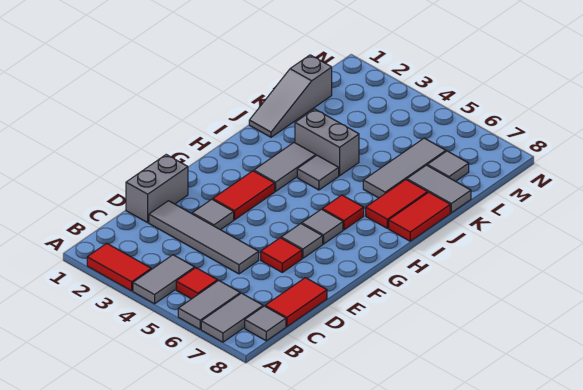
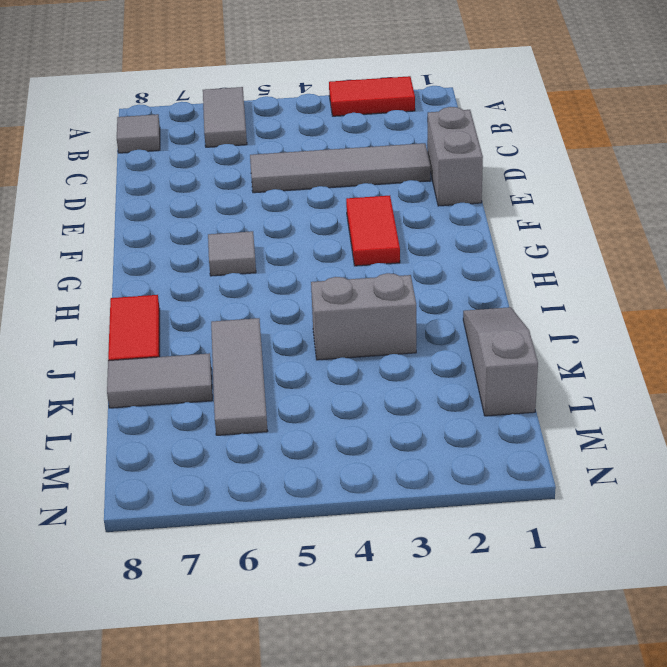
none -> grey 1x2 tile [133,255,195,304]
none -> grey 1x2 tile [201,293,263,342]
none -> red 1x1 tile [176,268,218,299]

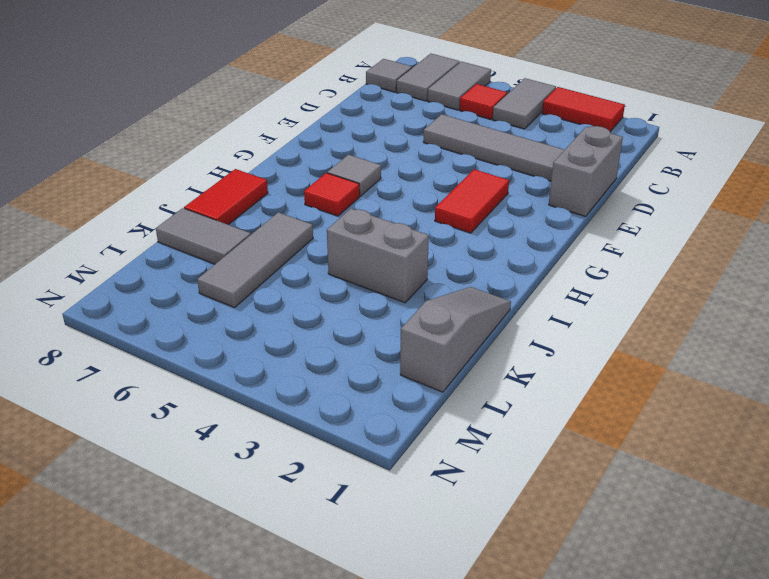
none -> red 1x2 tile [265,278,327,327]
none -> grey 1x1 tile [192,199,234,230]
none -> red 1x1 tile [261,238,302,272]

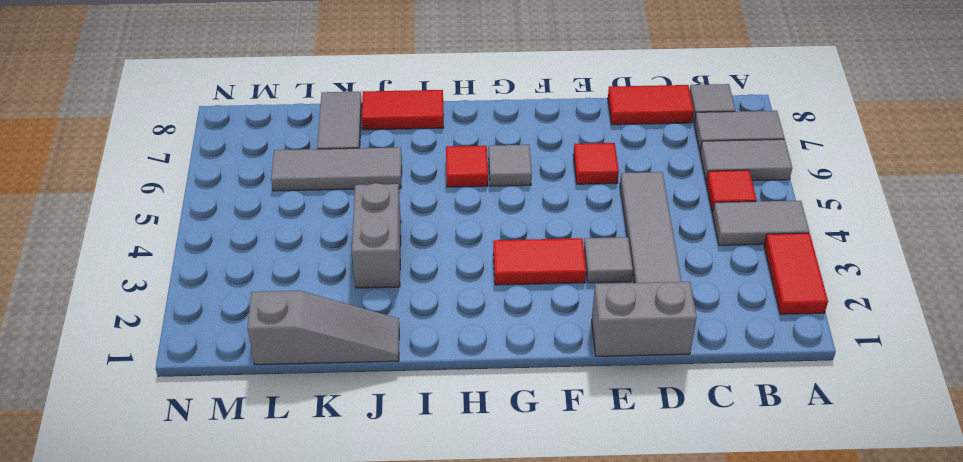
none -> grey 1x1 tile [281,224,323,258]
none -> grey 1x2 tile [254,143,316,191]
none -> grey 1x1 tile [297,155,339,190]

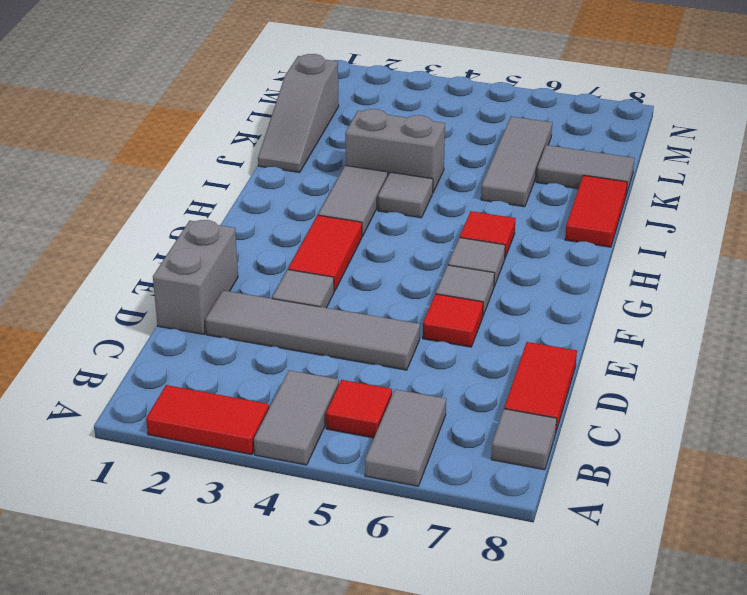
none -> grey 1x2 tile [201,293,263,342]
none -> red 1x2 tile [366,180,428,228]
none -> grey 1x1 tile [427,151,469,181]

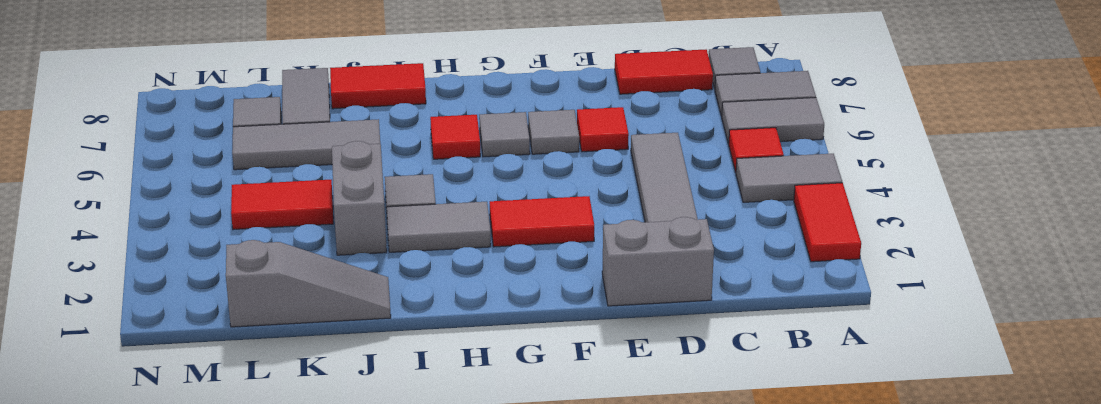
red 1x2 tile [231,180,333,229] -> red 1x2 tile moved to [366,180,428,228]
none -> grey 1x1 tile [192,199,234,230]

